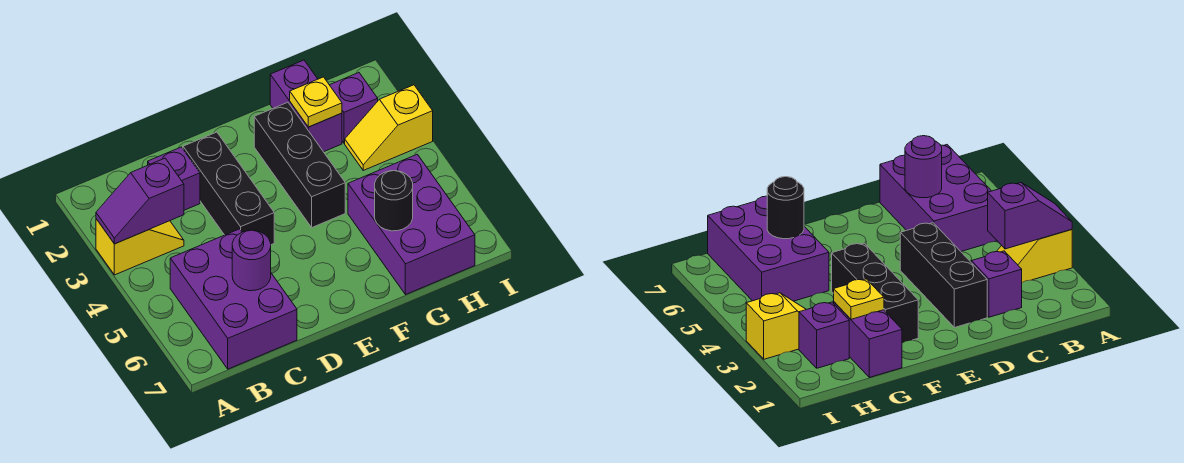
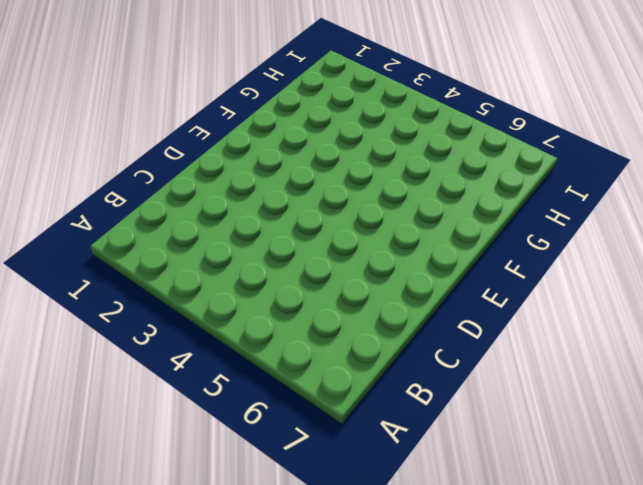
none -> yellow 1x2 slope [96,219,184,275]
none -> purple 2x3 brick [170,229,297,369]
none -> purple 1x1 brick [148,147,200,210]

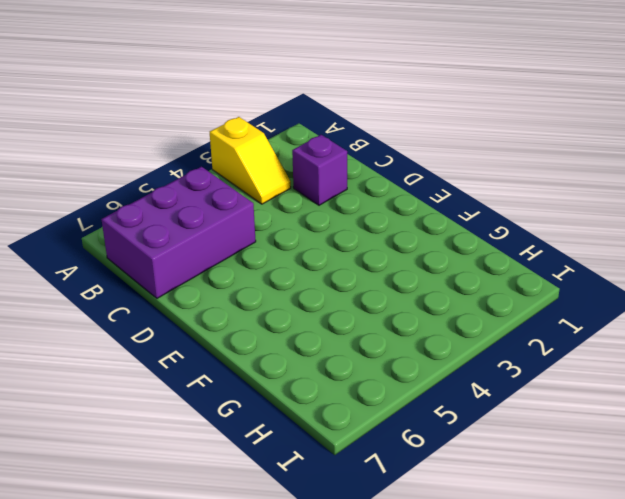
none -> black 1x3 brick [183,132,274,245]
none -> black 1x3 brick [254,102,345,227]
none -> purple 1x2 brick [270,60,342,152]

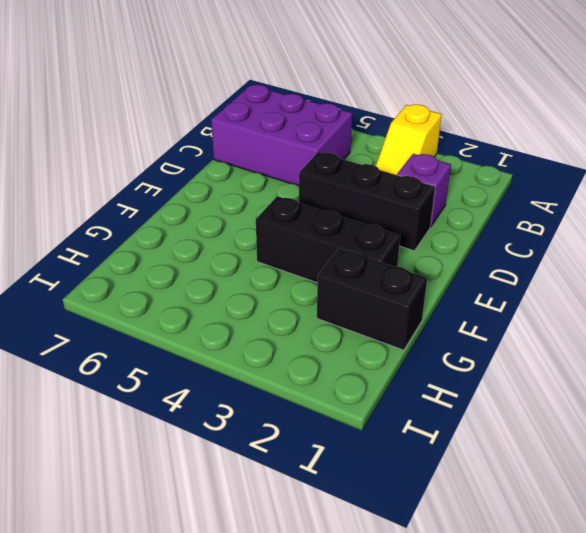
black 1x2 brick [317,249,427,350] -> purple 1x2 brick [270,60,342,152]
none -> purple 2x3 brick [348,154,475,295]
none -> purple 1x1 brick [330,73,378,143]
none -> yellow 1x2 slope [345,85,433,170]

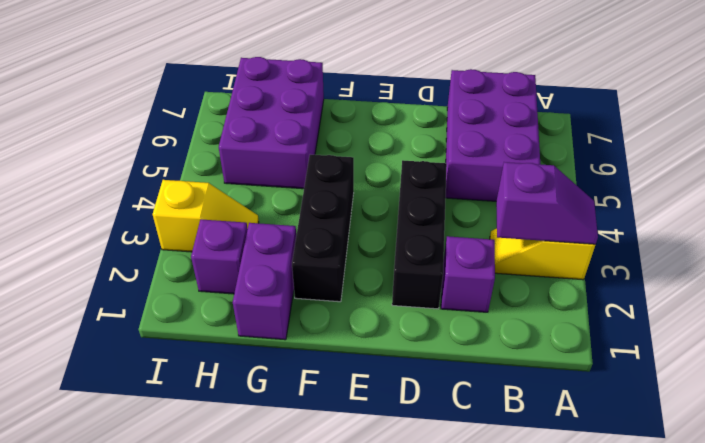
none -> purple 1x1 round brick [232,230,271,291]
none -> yellow 1x1 plate [290,77,342,127]
none -> black 1x1 round brick [375,171,413,231]

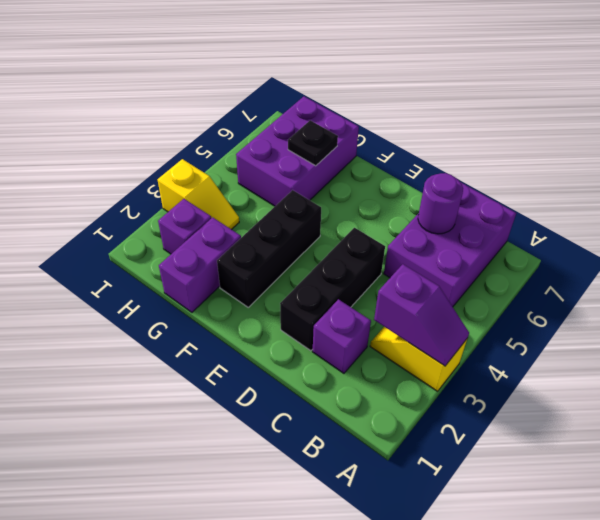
black 1x1 plate [288,120,338,166] -> black 1x1 round brick [375,171,413,231]
none -> yellow 1x1 plate [290,77,342,127]

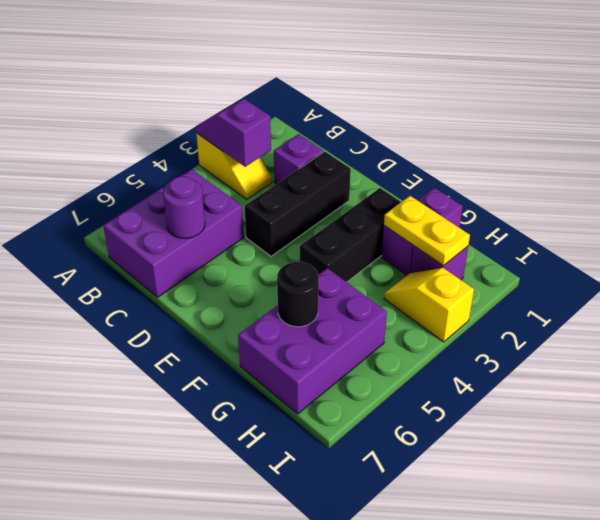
yellow 1x2 plate [384,196,470,265] -> yellow 1x1 plate [290,77,342,127]

